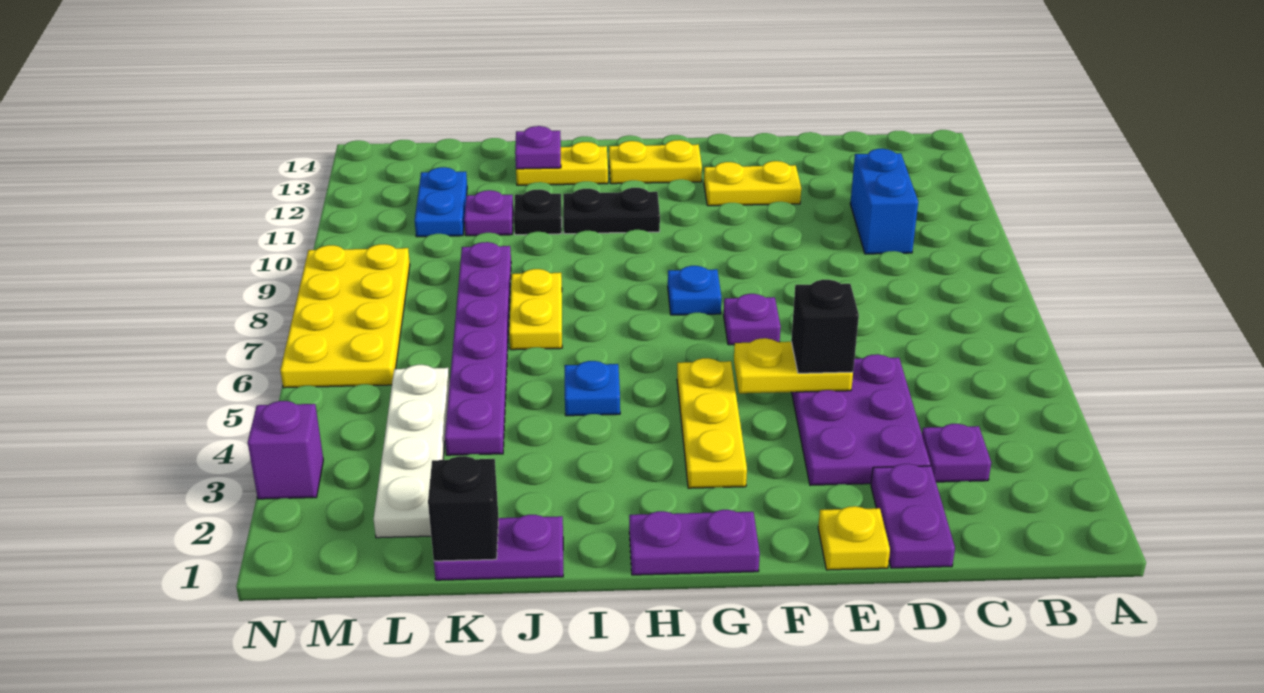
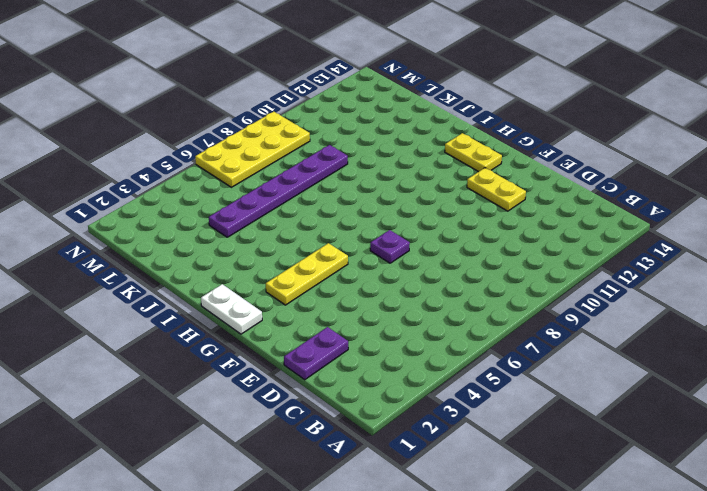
white 1x2 plate [201,284,262,334] -> purple 1x2 plate [629,510,760,575]
none -> purple 1x1 plate [922,424,991,482]
none -> blue 1x2 brick [850,149,918,254]
none -> purple 2x3 plate [792,354,930,485]

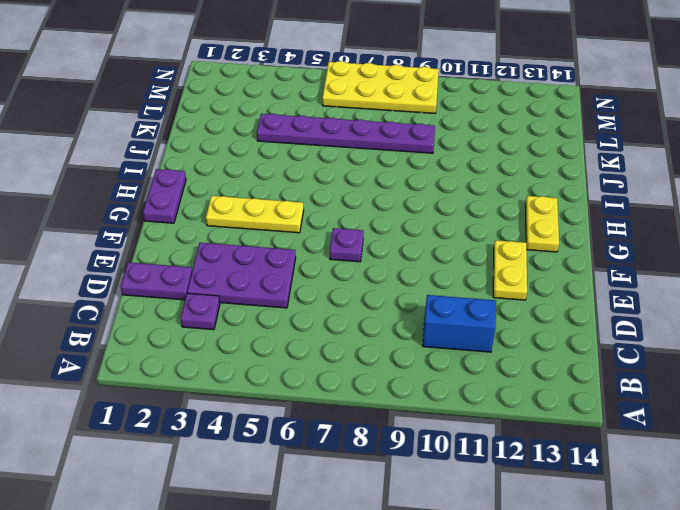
none -> yellow 1x1 plate [818,506,890,570]
none -> blue 1x1 plate [668,266,721,315]
none -> black 1x2 plate [563,188,660,234]

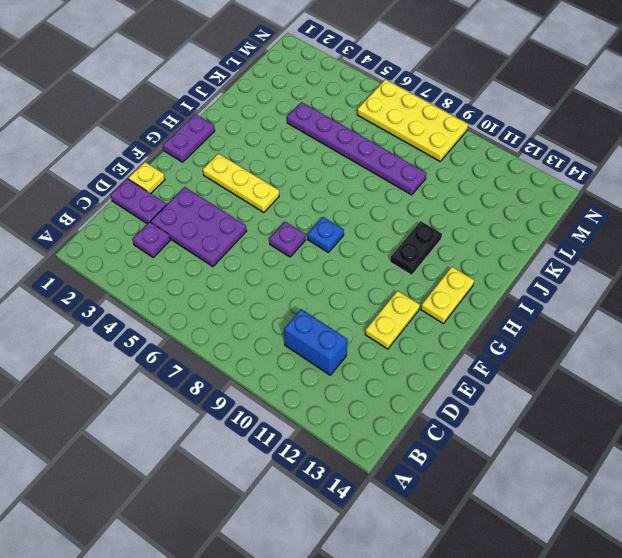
none -> blue 1x1 plate [565,361,620,416]
none -> yellow 1x2 plate [516,142,608,185]
none -> purple 1x2 plate [434,515,563,580]

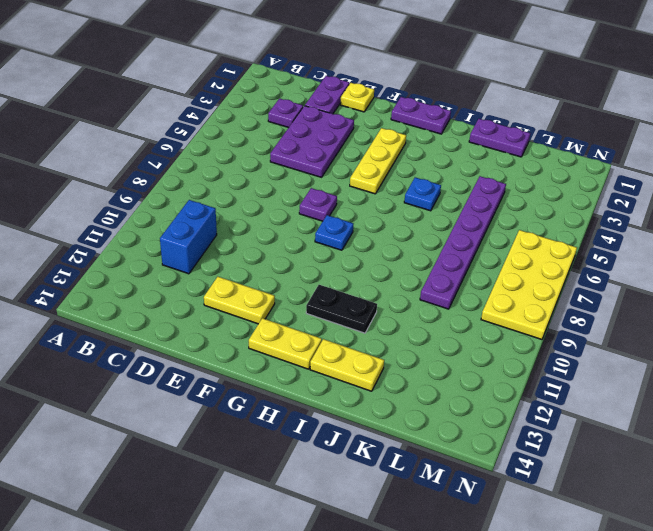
none -> yellow 1x2 plate [509,269,562,350]
none -> black 1x1 plate [514,189,562,235]
none -> purple 1x1 plate [464,190,513,236]

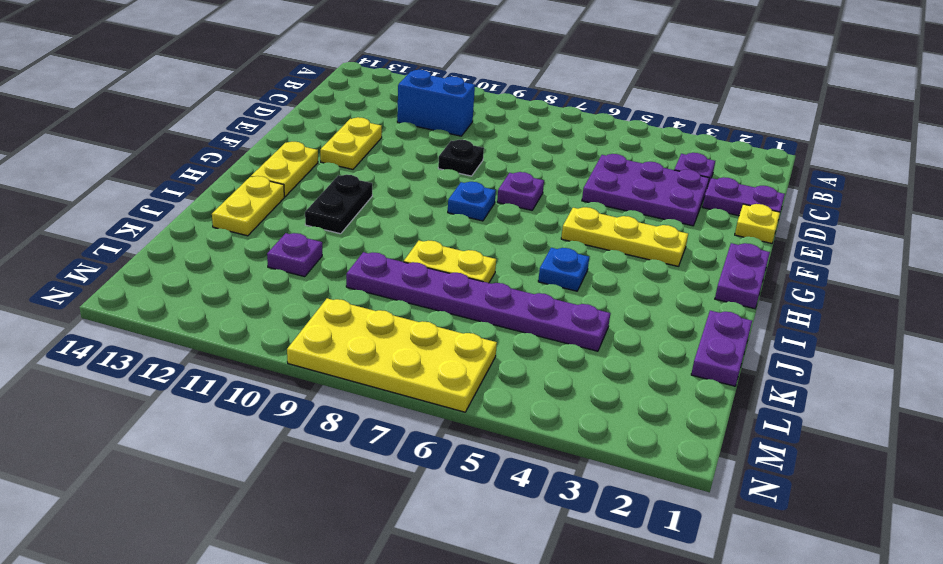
black 1x1 plate [438,140,484,176] -> black 1x1 plate moved to [514,189,562,235]
none -> white 1x4 plate [374,365,450,538]
none -> blue 1x2 plate [415,167,467,237]
none -> purple 1x1 brick [248,401,323,499]

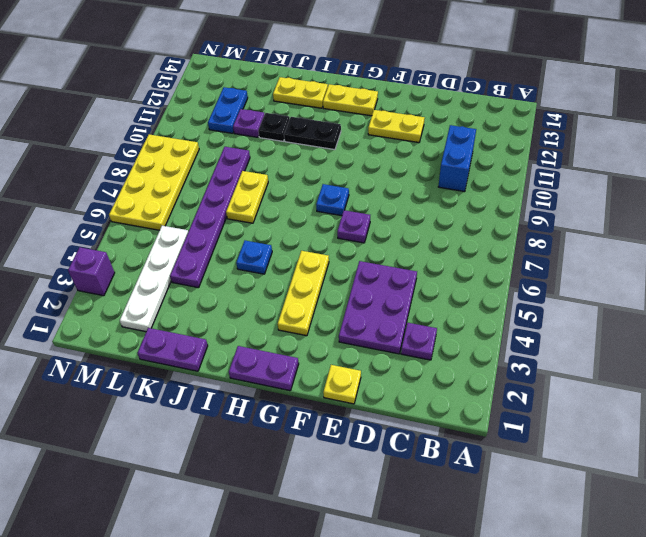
none -> purple 1x2 plate [871,464,955,568]
none -> yellow 1x2 plate [734,338,853,393]
none -> purple 1x1 plate [515,126,561,169]

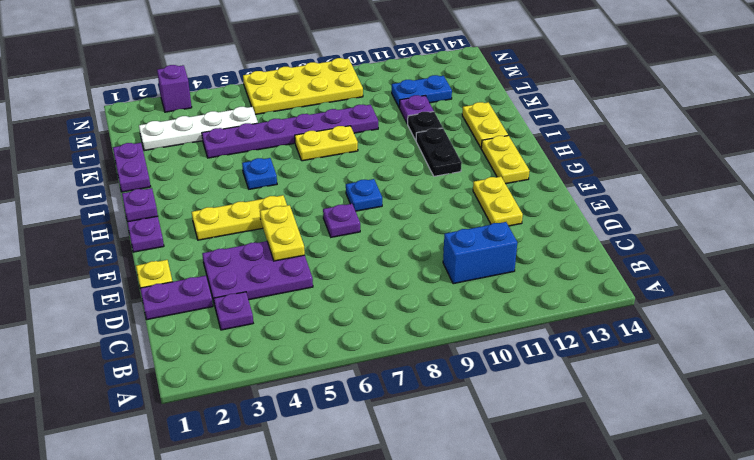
purple 1x1 plate [122,188,158,222] -> purple 1x1 plate moved to [515,126,561,169]
none -> black 1x1 brick [428,456,499,561]
none -> black 1x1 brick [791,280,859,373]

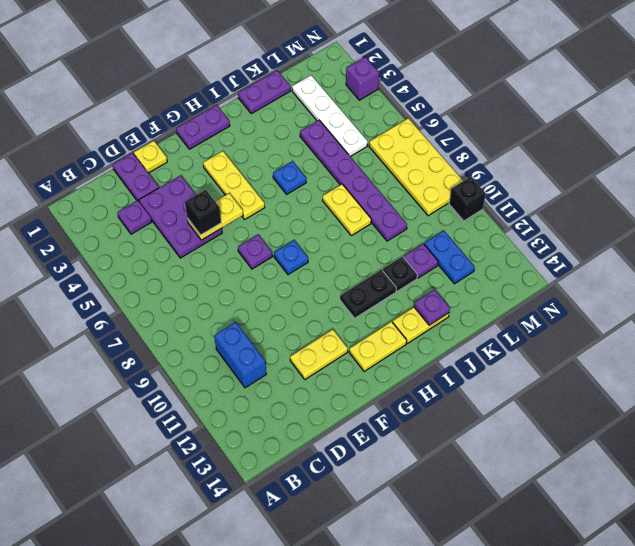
black 1x1 brick [449,177,486,221] -> black 1x1 brick moved to [428,456,499,561]

